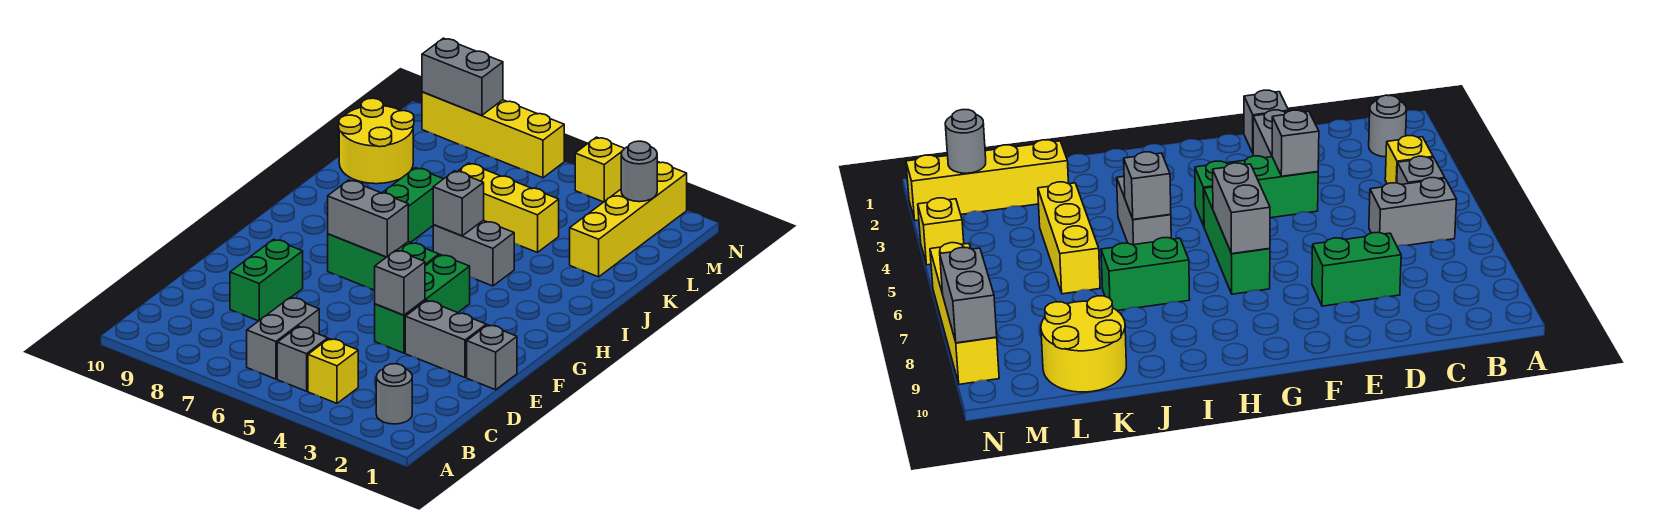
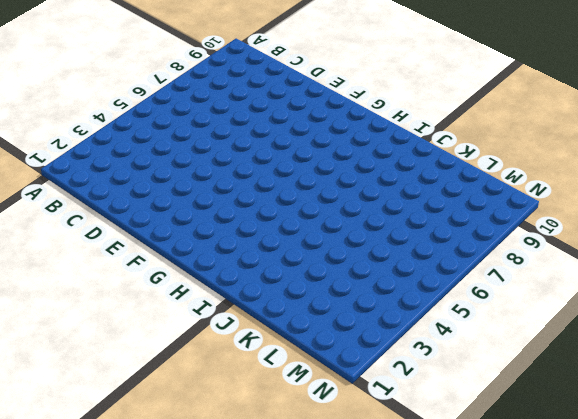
none -> grey 1x1 round brick [376,364,412,424]
none -> yellow 1x1 brick [308,339,358,403]
none -> grey 1x1 brick [277,326,328,391]

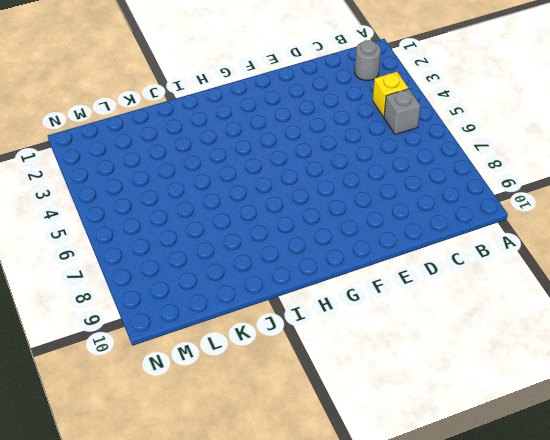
none -> grey 1x2 brick [247,297,319,379]
none -> green 1x2 brick [230,239,303,321]
none -> grey 1x1 brick [467,325,517,390]

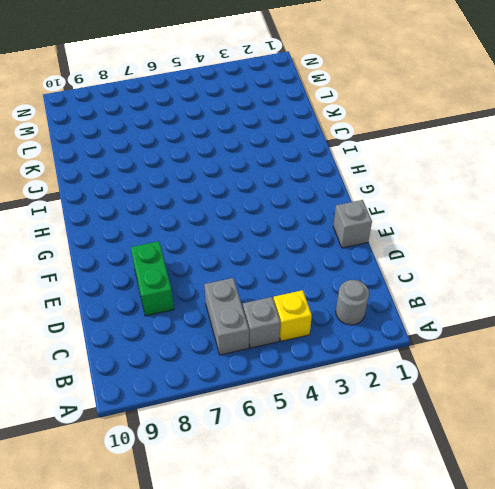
none -> grey 1x2 brick [405,300,486,377]
none -> green 1x3 brick [375,255,470,353]
none -> green 1x3 brick [328,234,439,290]

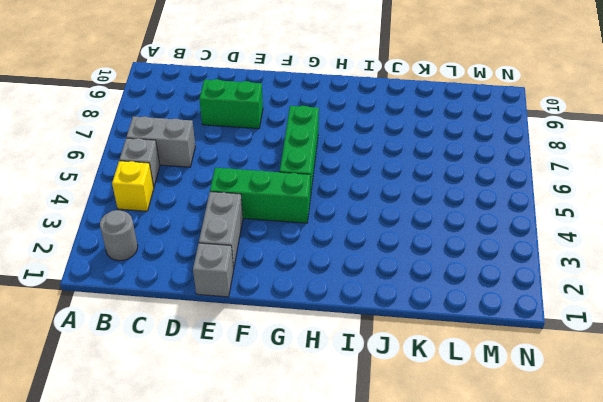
none -> grey 1x2 brick [433,220,514,286]
none -> green 1x2 brick [382,168,443,243]
none -> yellow 1x4 brick [570,162,687,277]

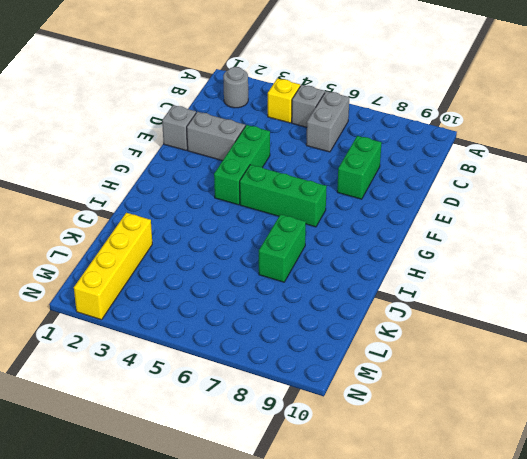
none -> grey 1x2 brick [433,220,514,286]
none -> yellow 1x3 brick [457,163,559,252]
none -> yellow 2x2 round brick [339,98,414,184]

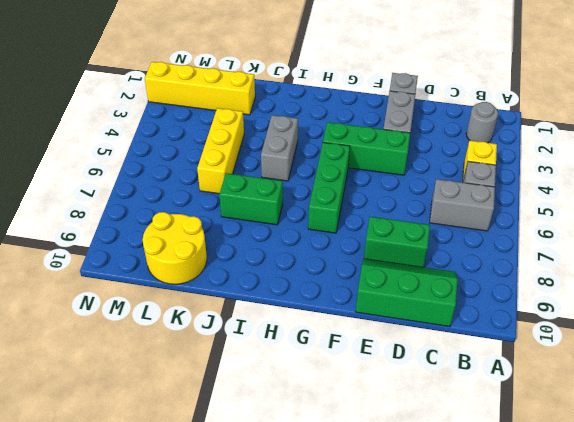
green 2x3 slope [356,259,458,327] -> none
none -> yellow 1x1 brick [575,137,625,202]
none -> yellow 1x4 brick [422,92,564,178]
none -> grey 1x1 brick [375,250,425,315]

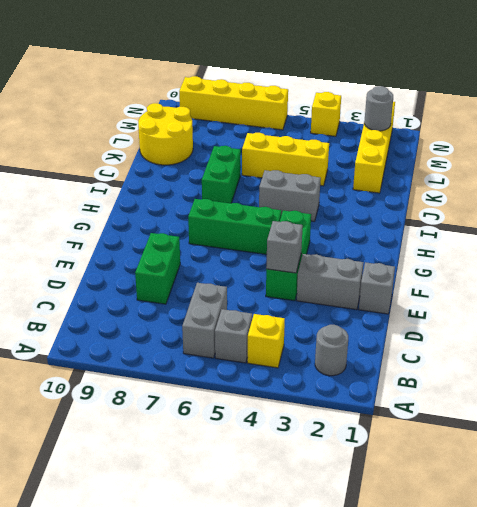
none -> grey 1x2 brick [328,180,408,257]
none -> grey 1x1 brick [433,171,484,236]
none -> grey 1x2 brick [422,38,503,115]

